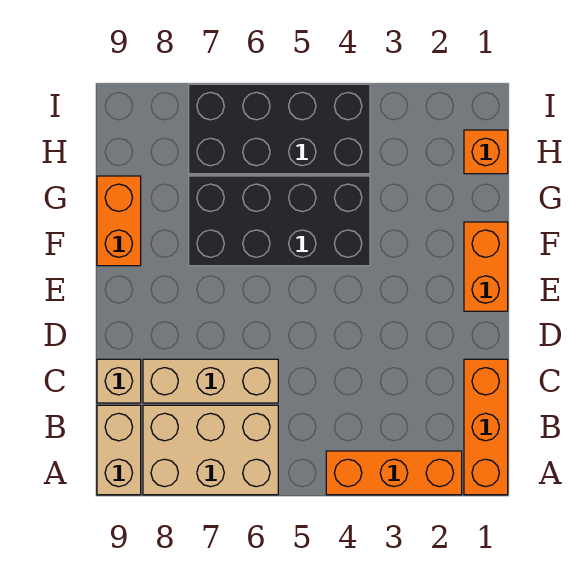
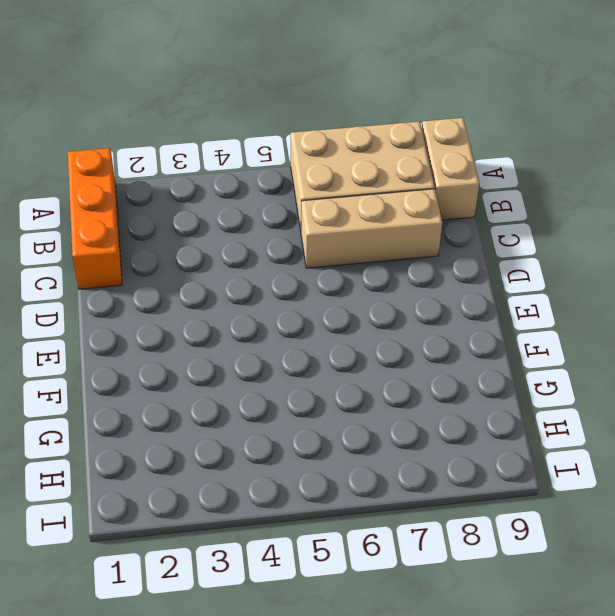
none -> orange 1x3 brick [326,451,462,495]
none -> tan 1x1 brick [97,359,141,403]

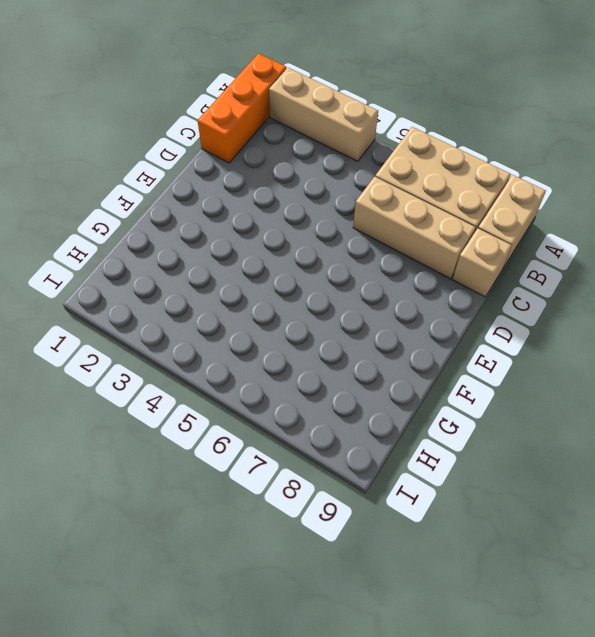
tan 1x3 brick [269,68,378,161] -> orange 1x3 brick [326,451,462,495]
none -> orange 1x2 brick [464,222,508,311]
none -> black 2x4 brick [189,176,370,266]

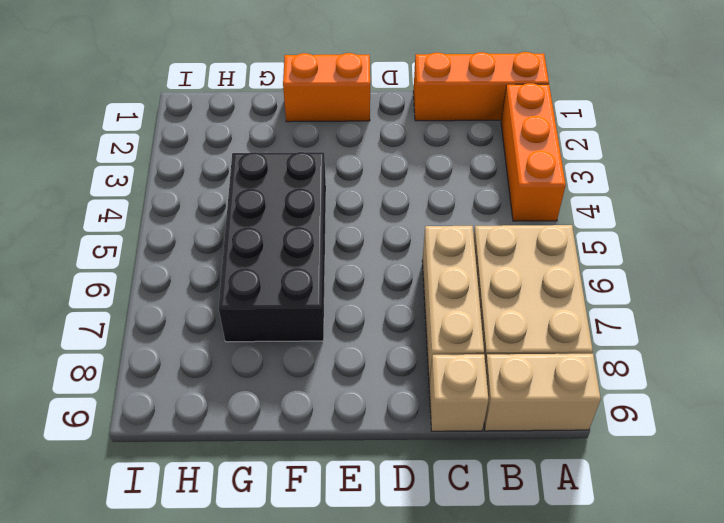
none -> orange 1x2 brick [97,176,141,266]
none -> orange 1x1 brick [464,130,508,174]

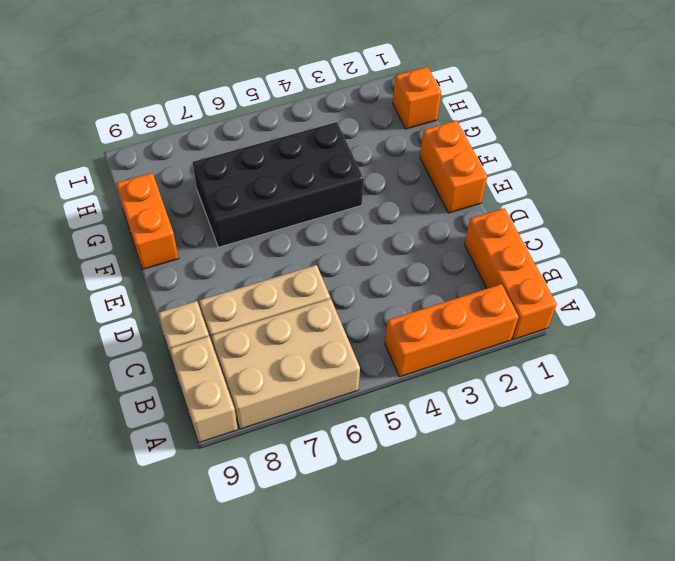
none -> black 2x4 brick [189,84,370,174]

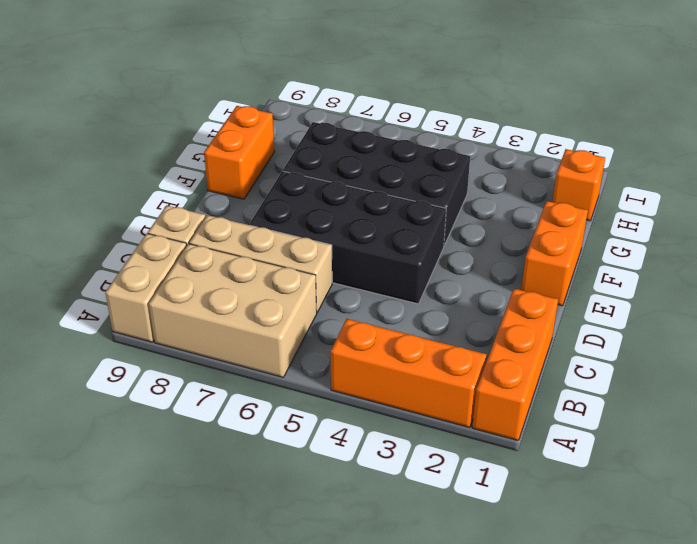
black 2x4 brick [250,171,446,304] -> black 2x4 brick moved to [189,84,370,174]

